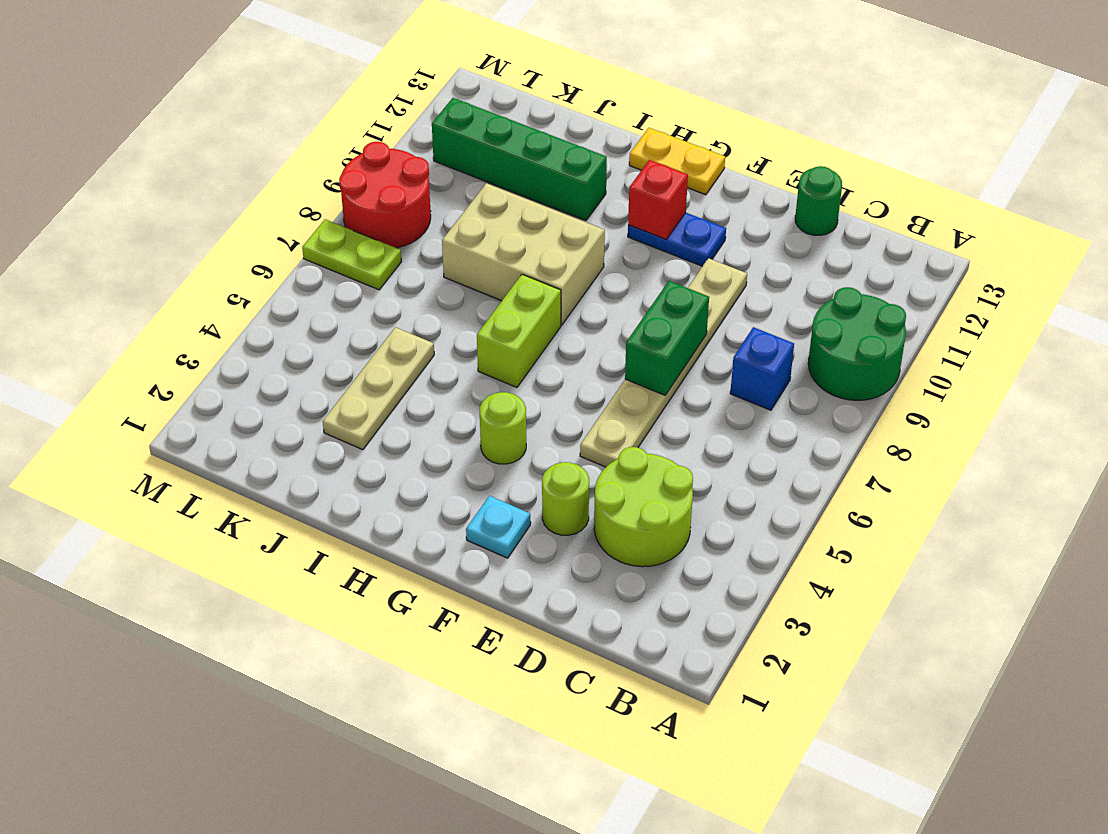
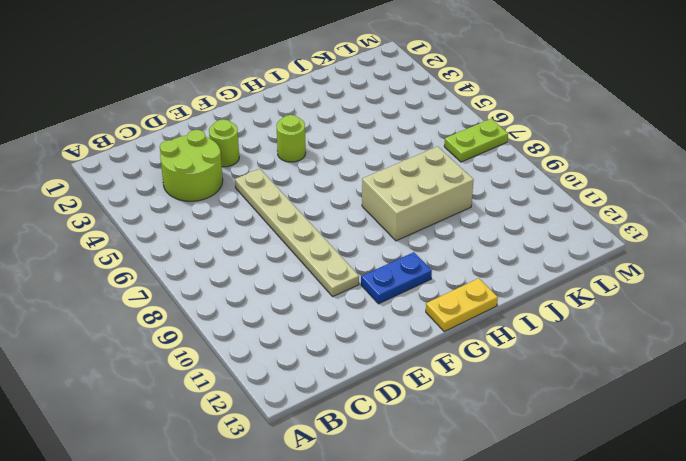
none -> green 2x2 round brick [808,287,906,400]
none -> blue 1x1 brick [730,327,794,410]
none -> green 1x1 round brick [795,166,842,235]

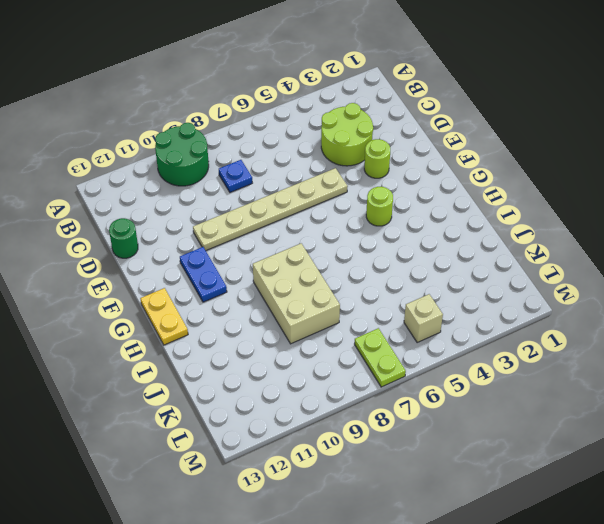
blue 1x1 plate [219,160,252,192] -> blue 1x1 brick [730,327,794,410]
tan 1x1 brick [404,294,443,343] -> none
none -> cyan 1x1 plate [466,496,531,558]
none -> lime 1x2 brick [477,274,561,387]
none -> green 1x4 brick [432,98,607,220]

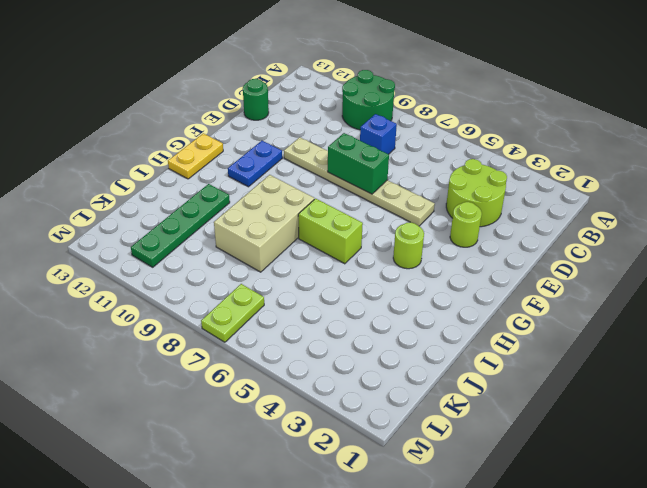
green 1x4 plate [131,184,230,267] -> green 1x4 brick [432,98,607,220]
none -> cyan 1x1 plate [466,496,531,558]
none -> tan 1x3 plate [323,327,434,450]
none -> red 2x2 round brick [339,142,431,248]

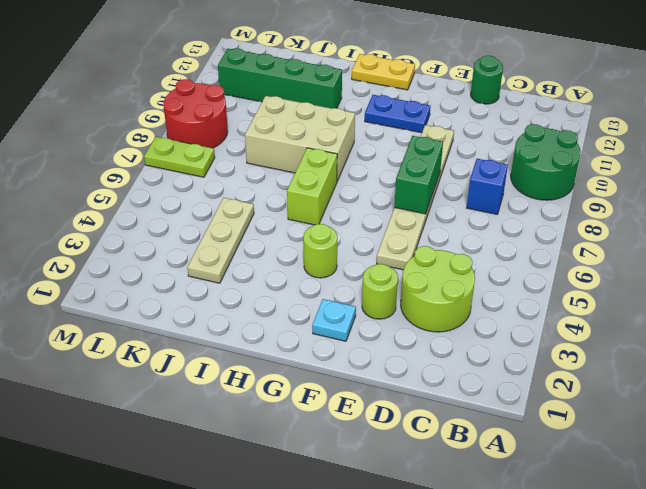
none -> red 1x1 brick [628,160,688,239]

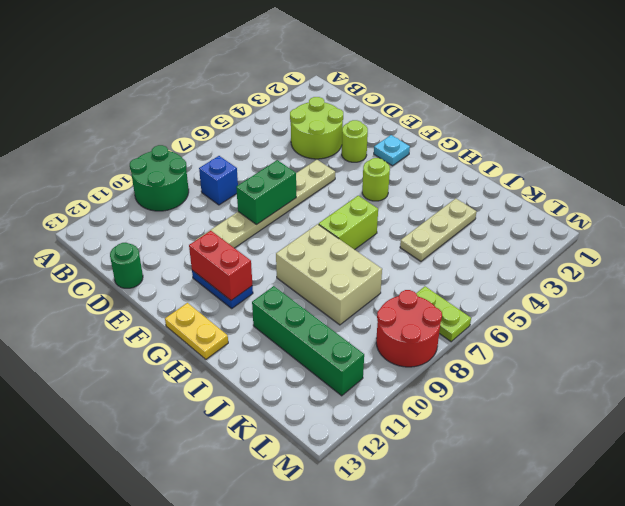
red 1x2 brick [189,231,252,301] -> red 1x1 brick [628,160,688,239]

